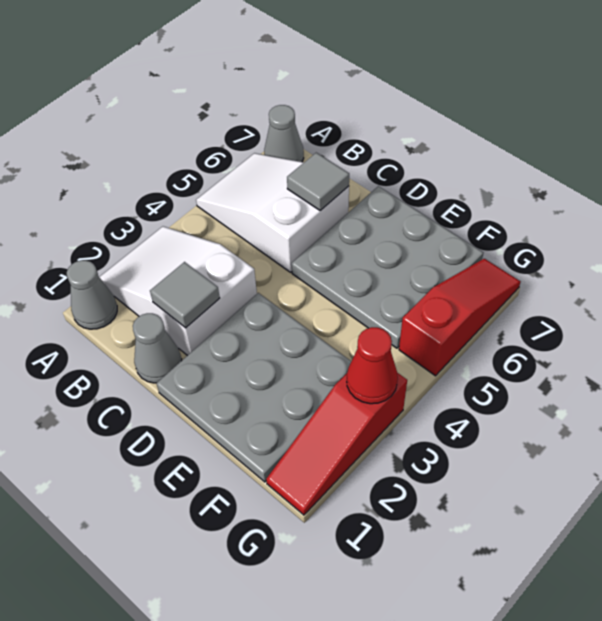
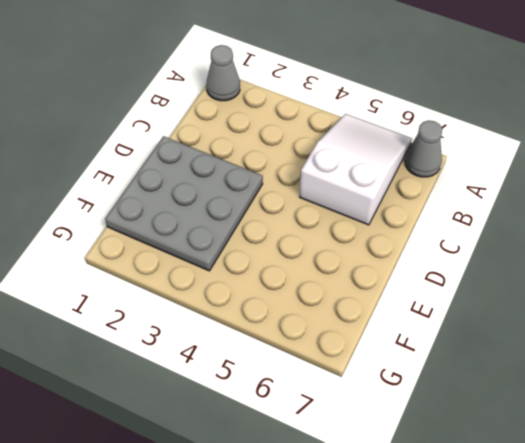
none -> white 2x3 slope [100,226,257,356]
none -> grey 1x1 cone [133,313,182,383]
none -> grey 3x3 plate [292,186,483,348]

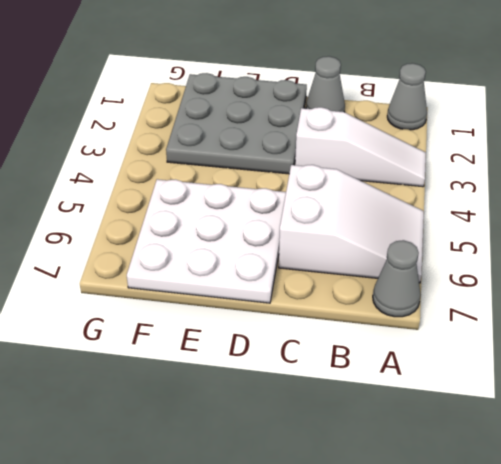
white 1x3 slope [295,107,426,187] -> white 2x3 slope [100,226,257,356]
white 3x3 plate [127,179,286,303] -> grey 3x3 plate [292,186,483,348]
none -> red 1x3 slope [266,373,407,515]
none -> red 1x3 slope [399,259,520,376]
none -> grey 1x1 tile [150,262,220,328]

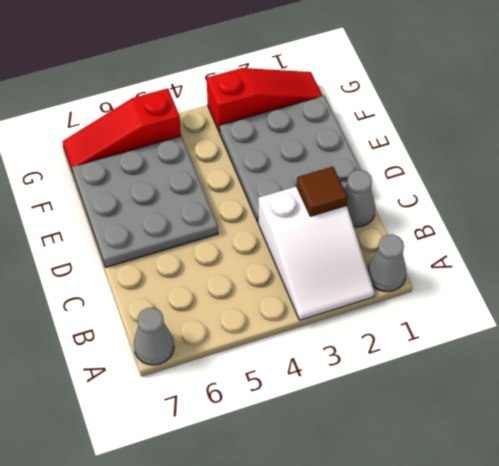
brown 1x1 tile [297,167,348,216] -> grey 1x1 tile [150,262,220,328]
none -> white 2x3 slope [196,153,349,272]
none -> grey 1x1 tile [287,153,349,211]
none -> red 1x1 cone [347,327,398,404]

